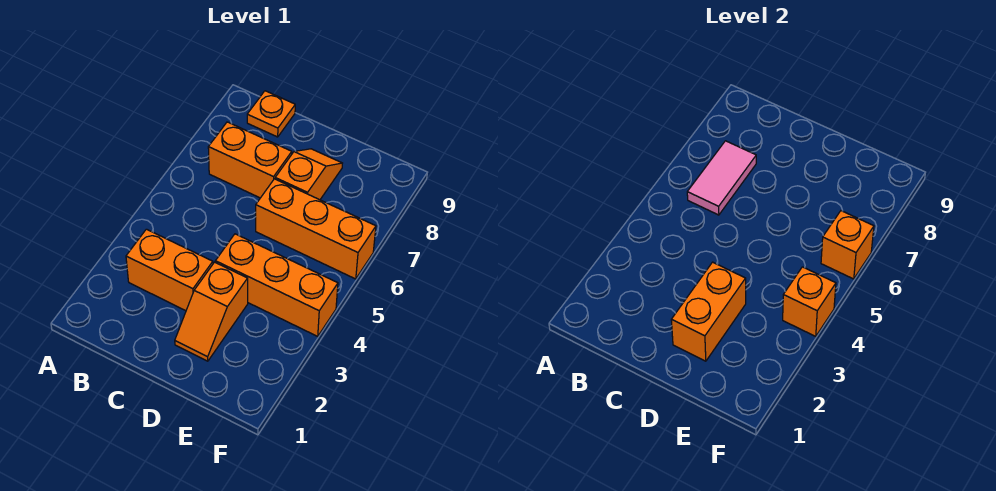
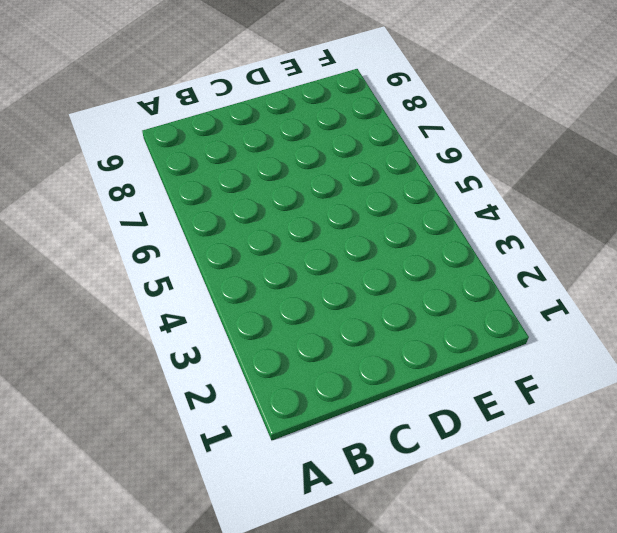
none -> orange 1x2 brick [126,229,213,311]
none -> orange 1x2 brick [208,122,292,198]

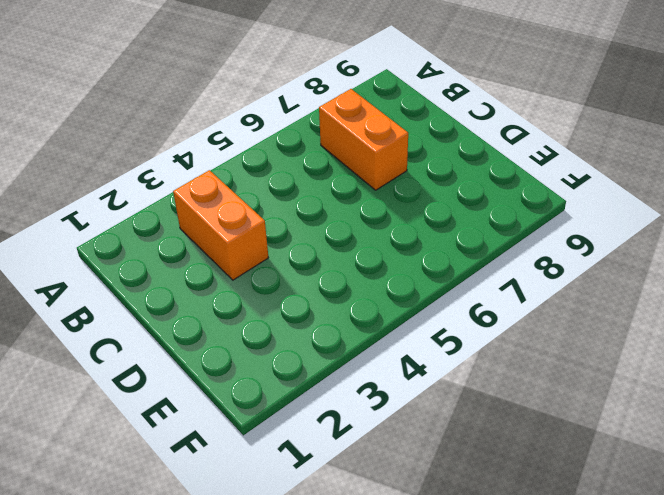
none -> orange 1x1 plate [247,91,295,137]
none -> orange 1x2 slope [175,262,248,361]

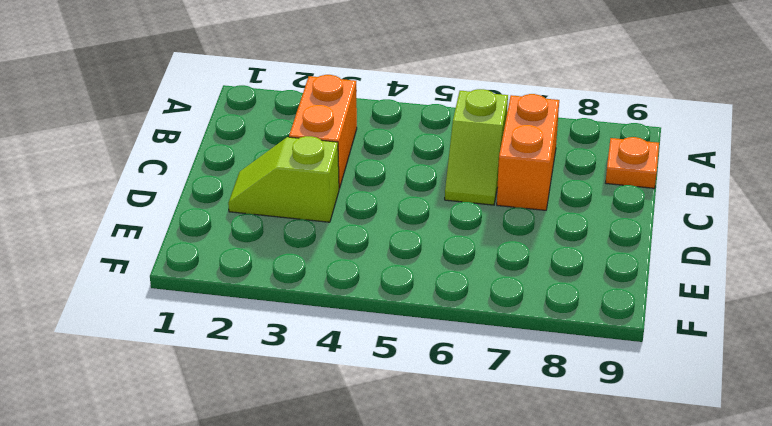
lime 1x2 slope [445,89,508,205] -> none
lime 1x2 slope [228,136,339,222] -> orange 1x2 slope [175,262,248,361]
none -> orange 1x3 brick [215,234,338,336]
none -> orange 1x3 brick [256,179,376,279]

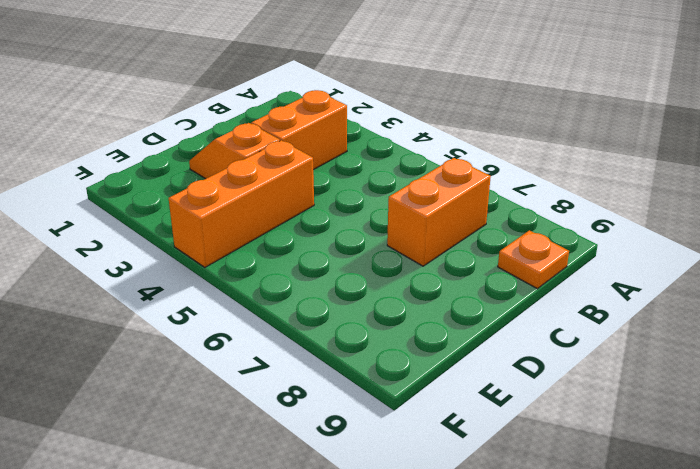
none -> orange 1x3 brick [256,179,376,279]
none -> orange 1x2 slope [275,149,342,200]

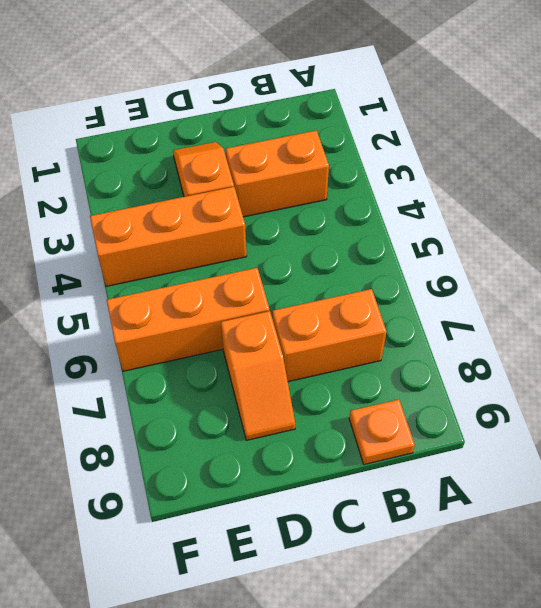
none -> pink 1x2 tile [687,141,756,215]
none -> orange 1x2 brick [671,262,746,361]

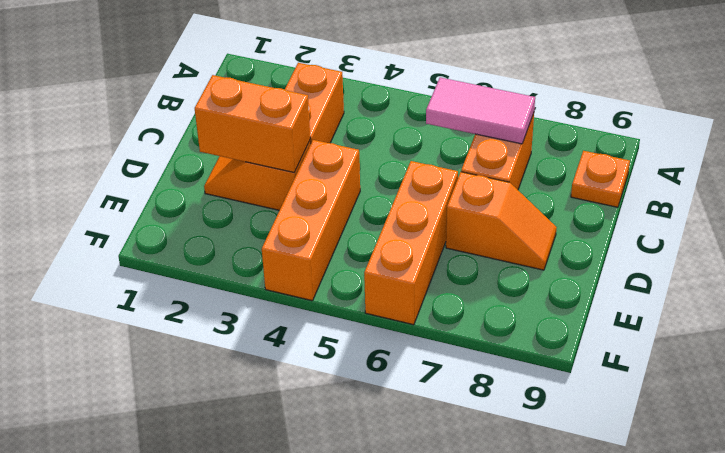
none -> orange 1x1 brick [783,267,836,336]
none -> orange 1x1 brick [821,211,874,279]

